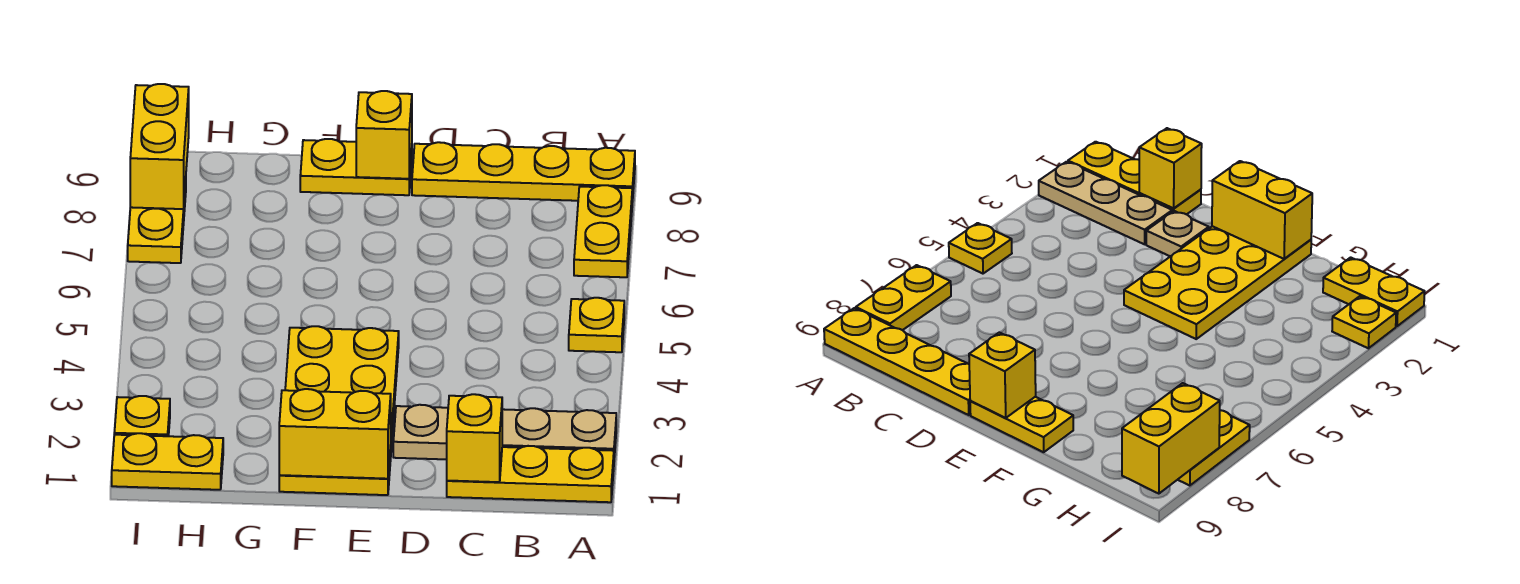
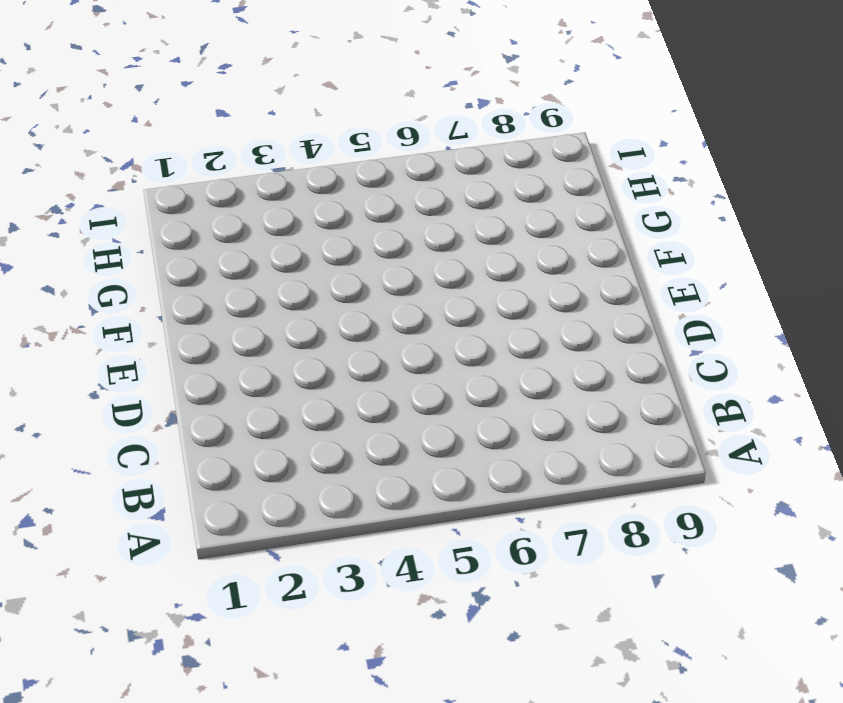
none -> yellow 1x3 plate [447,446,614,502]
none -> tan 1x3 plate [502,408,616,457]
none -> yellow 1x1 plate [569,298,624,352]

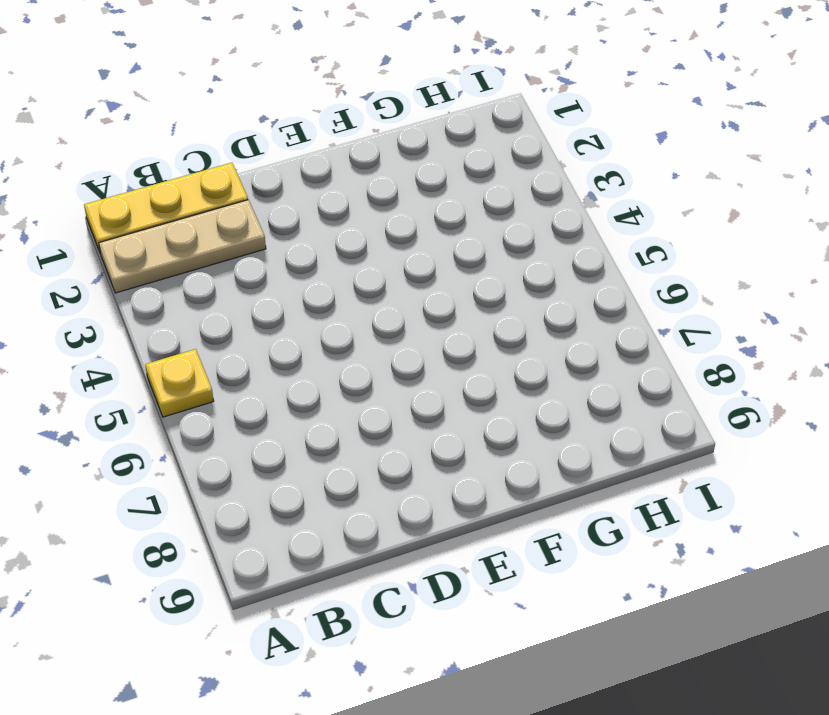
none -> yellow 1x2 plate [574,185,632,277]
none -> yellow 1x4 plate [412,142,635,202]
none -> tan 1x1 plate [393,405,448,459]

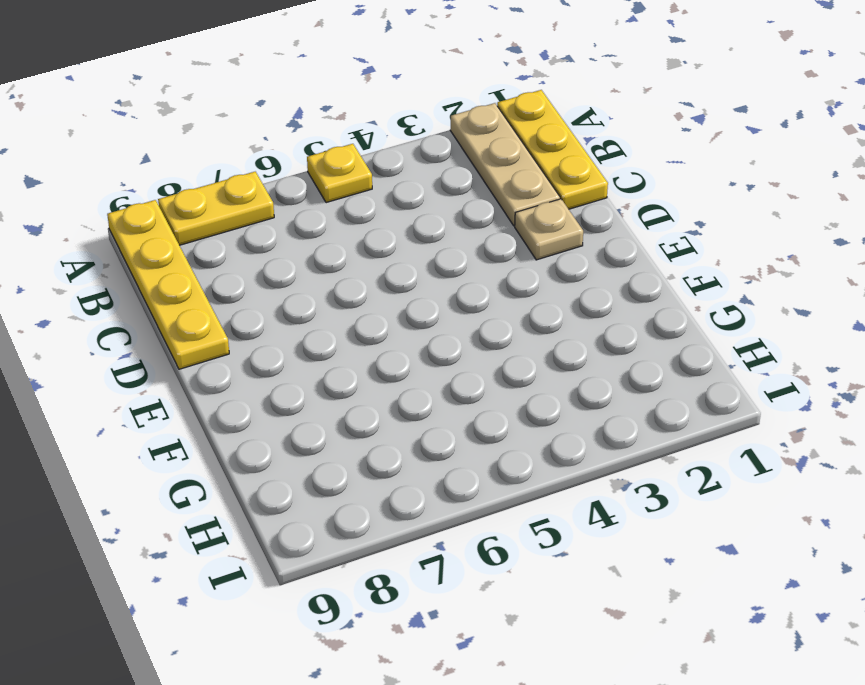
none -> yellow 2x4 plate [279,326,399,495]
none -> yellow 1x2 plate [300,139,412,195]
none -> yellow 1x2 plate [112,433,223,490]

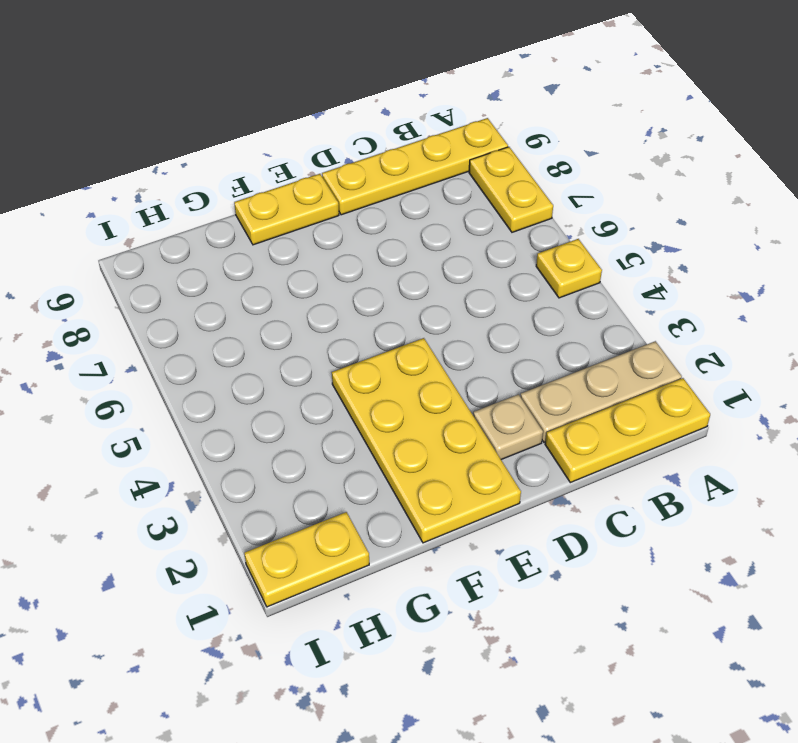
none -> yellow 1x1 plate [114,396,170,436]
none -> yellow 1x2 plate [128,181,186,263]
none -> yellow 1x1 brick [447,394,502,482]

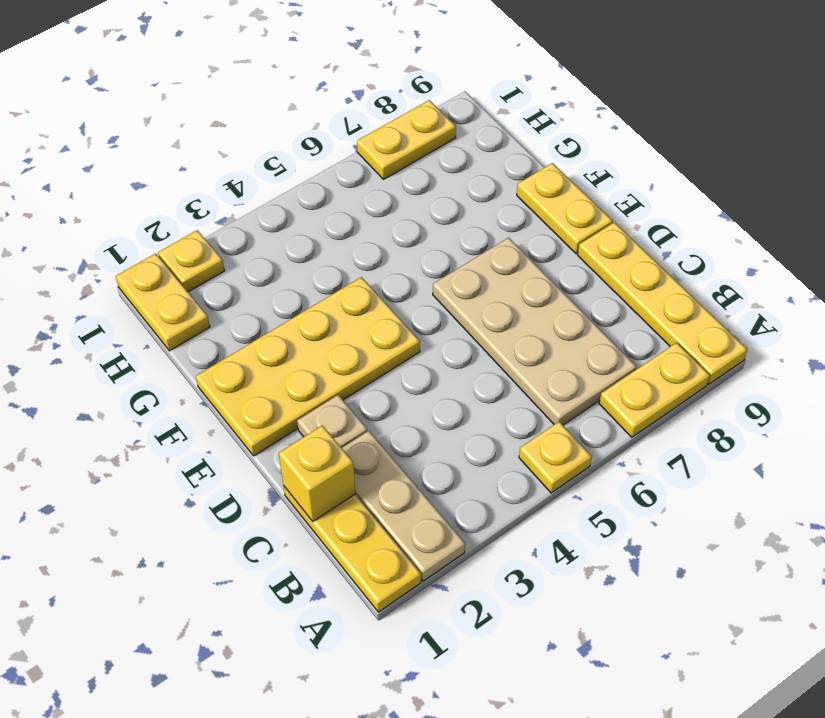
tan 2x4 plate [433,238,637,425] -> none
none -> yellow 1x2 brick [279,389,391,479]
none -> yellow 1x1 brick [356,91,412,179]
none -> yellow 1x2 brick [130,84,189,209]

